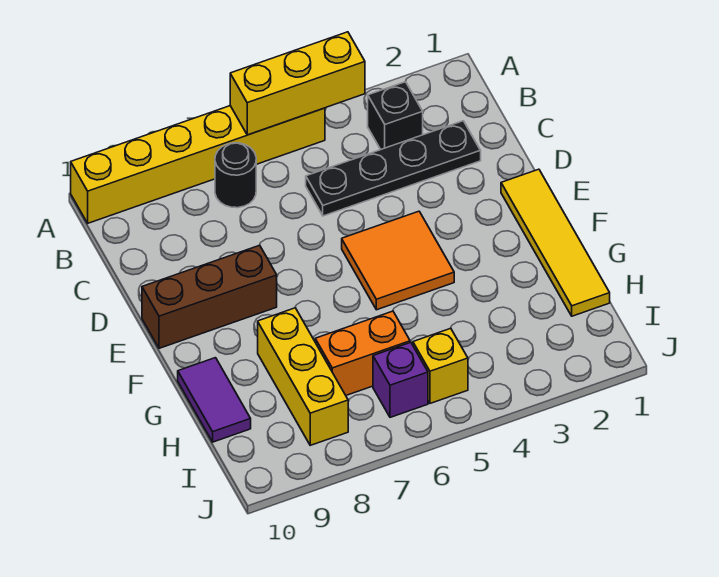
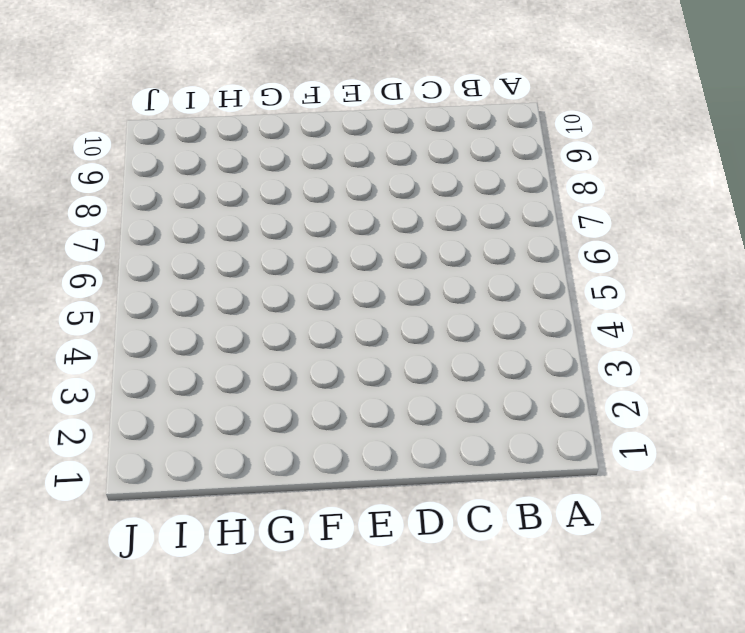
none -> yellow 1x6 brick [71,106,325,223]
none -> black 1x1 brick [368,82,423,150]
none -> black 1x1 round brick [215,143,256,208]

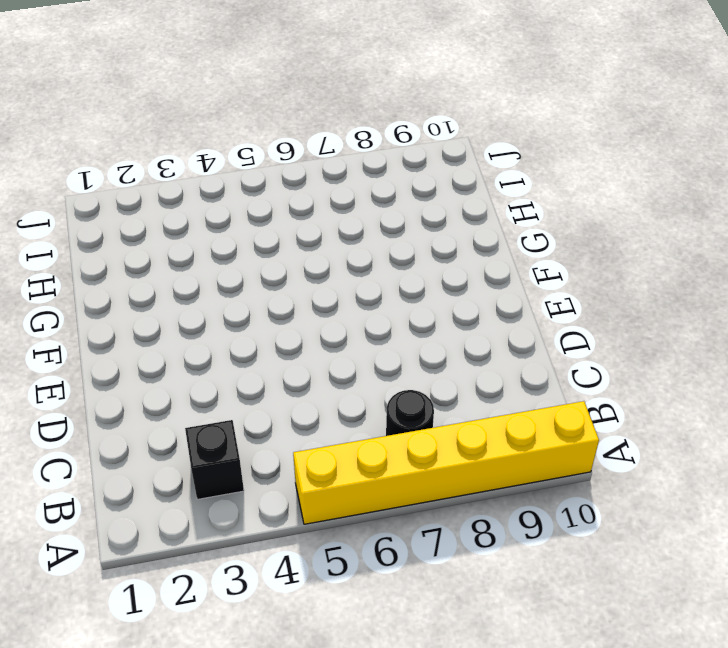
none -> black 1x4 plate [306,121,481,216]
none -> yellow 1x4 tile [501,169,610,316]
none -> orange 2x2 tile [342,211,454,310]

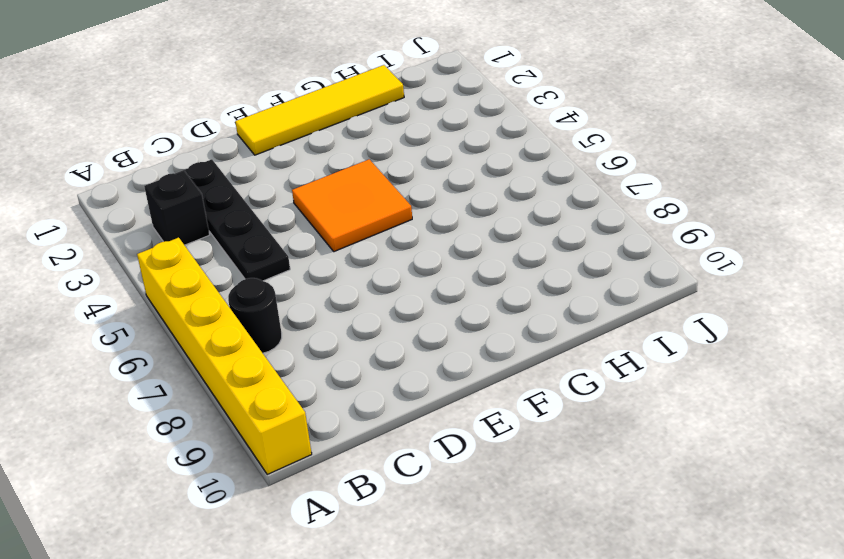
none -> brown 1x3 brick [142,245,277,348]
none -> yellow 1x3 brick [258,308,348,445]
none -> purple 1x2 tile [178,358,251,442]

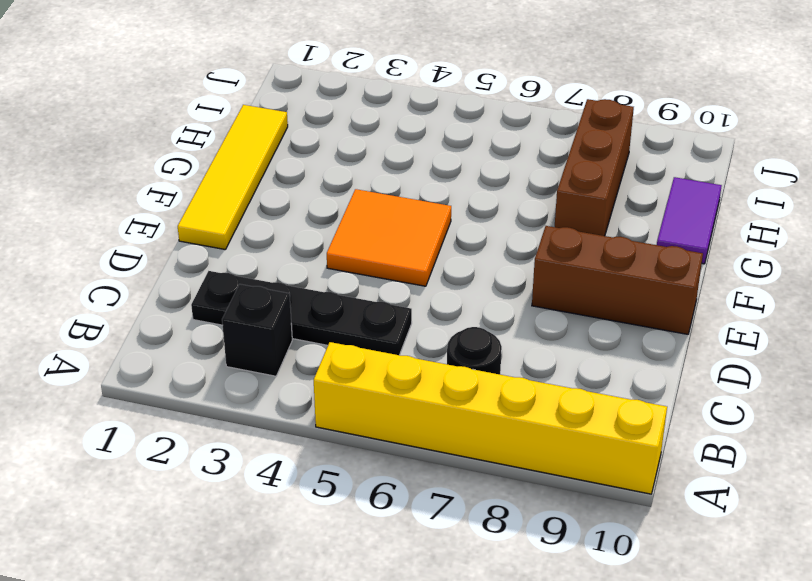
brown 1x3 brick [555,99,634,236] -> yellow 1x3 brick [258,308,348,445]
none -> orange 1x2 brick [315,311,410,395]
none -> yellow 1x1 brick [413,328,468,403]
none -> purple 1x1 brick [373,342,428,417]

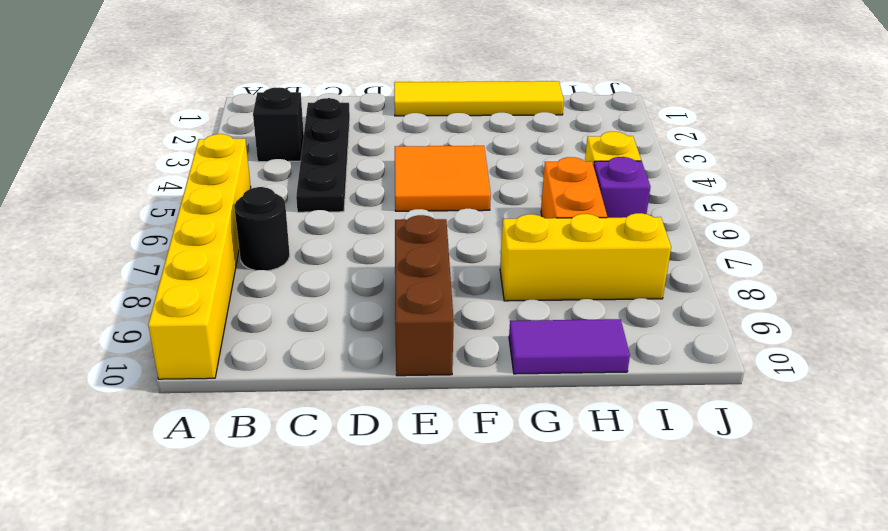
none -> yellow 1x3 brick [230,32,365,135]

